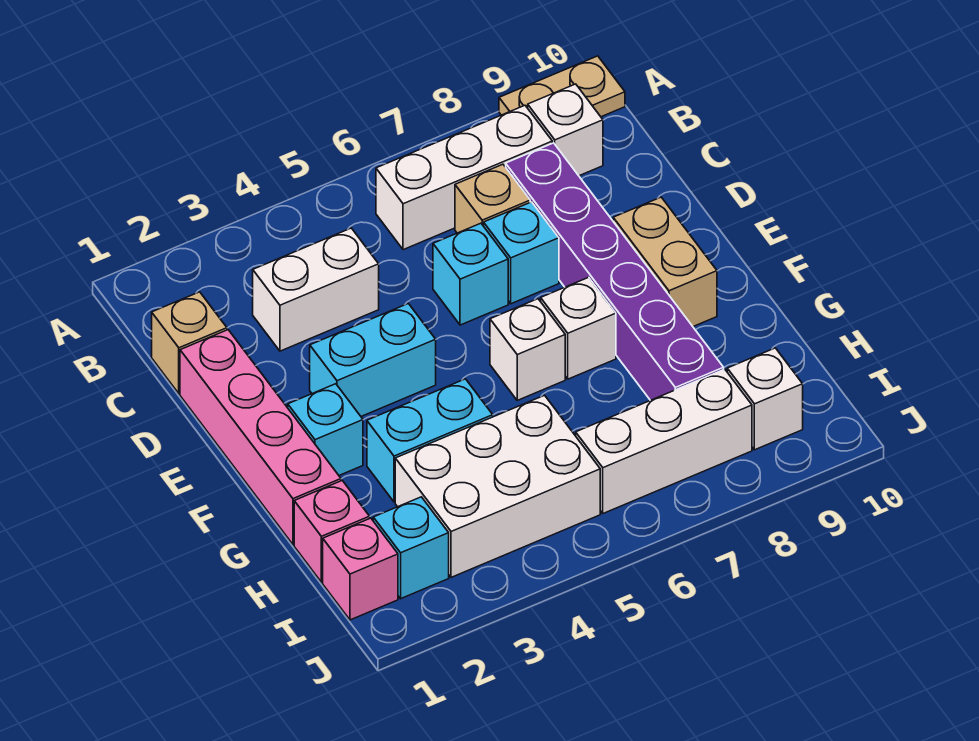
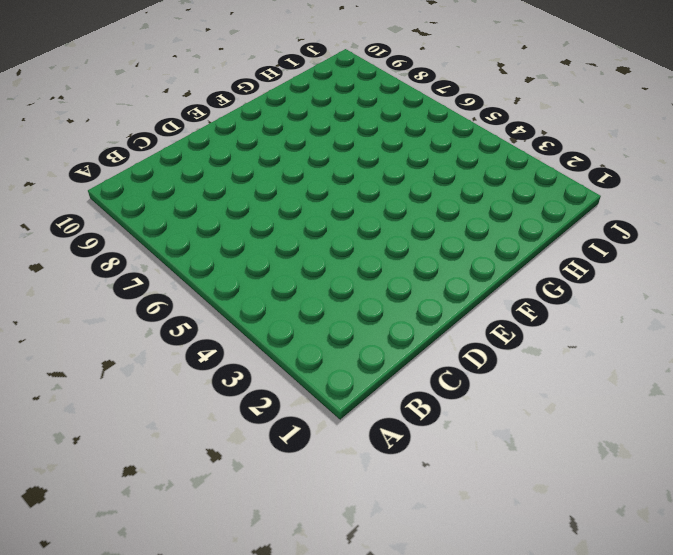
none -> tan 1x2 plate [499,56,625,117]
none -> white 1x3 brick [376,105,552,250]
none -> white 1x1 brick [528,84,603,176]

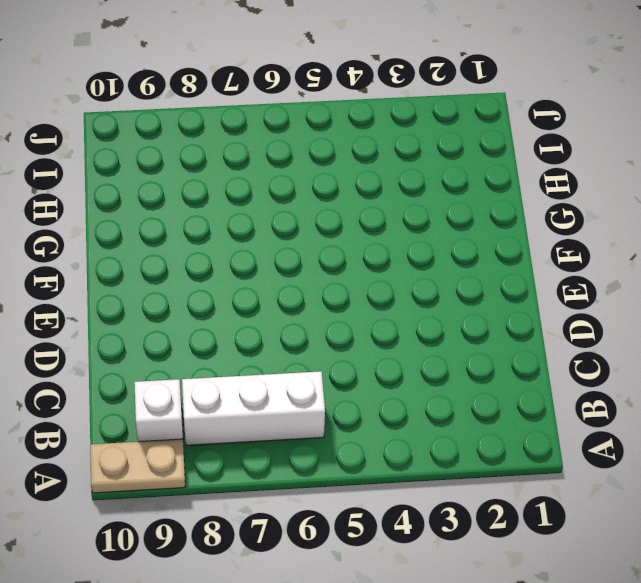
none -> tan 1x1 brick [152,292,227,394]
none -> white 1x2 brick [253,228,379,351]
none -> tan 1x1 brick [455,164,530,233]

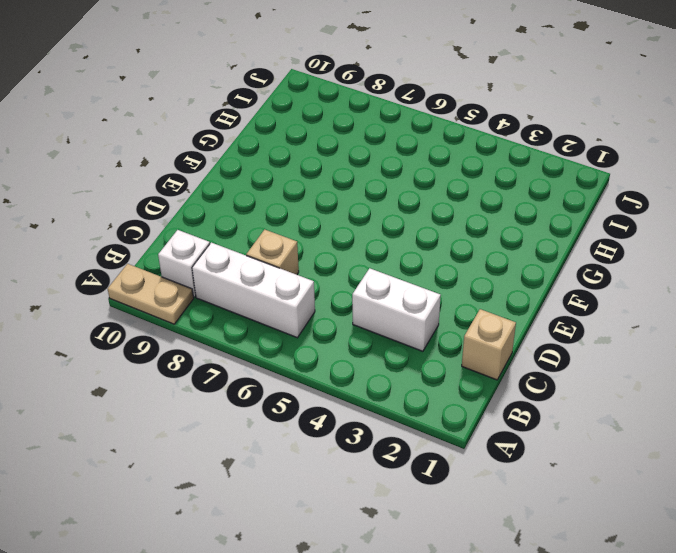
none -> purple 1x6 brick [506,143,724,400]
none -> pink 1x4 brick [180,330,341,544]
none -> cyan 1x1 brick [433,223,508,325]

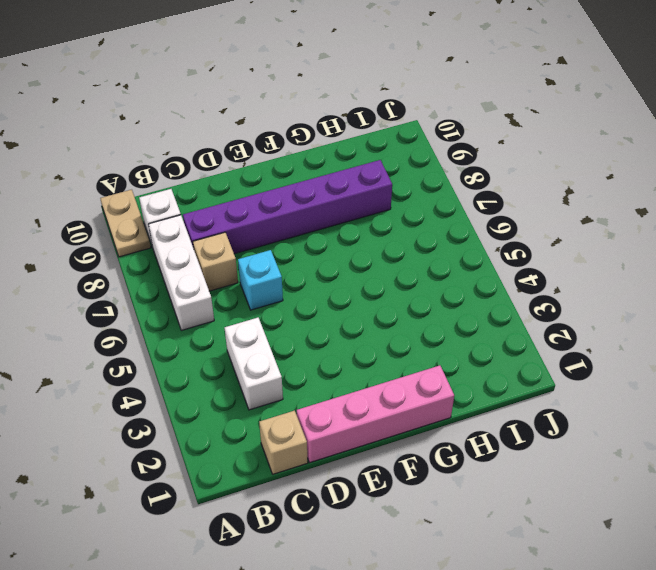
none -> cyan 1x1 brick [484,202,559,304]
none -> cyan 1x2 brick [310,304,436,416]
none -> tan 1x2 brick [613,197,717,327]

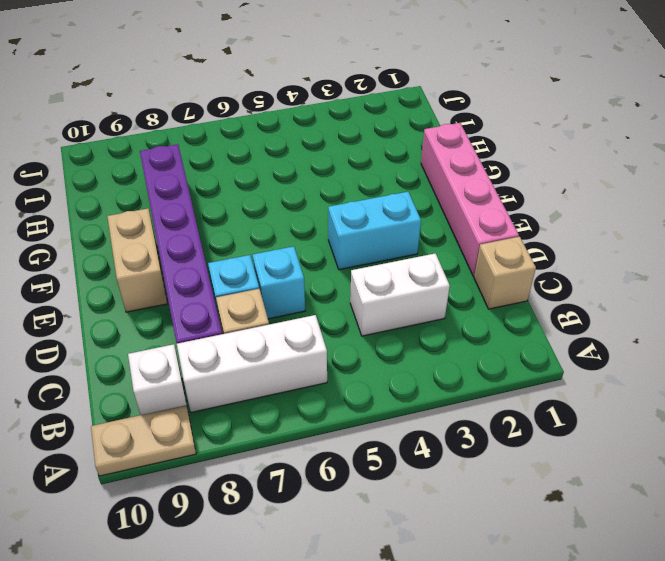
none -> cyan 1x1 brick [288,384,363,475]
none -> white 1x1 brick [490,299,565,400]
none -> white 1x1 brick [541,277,616,379]

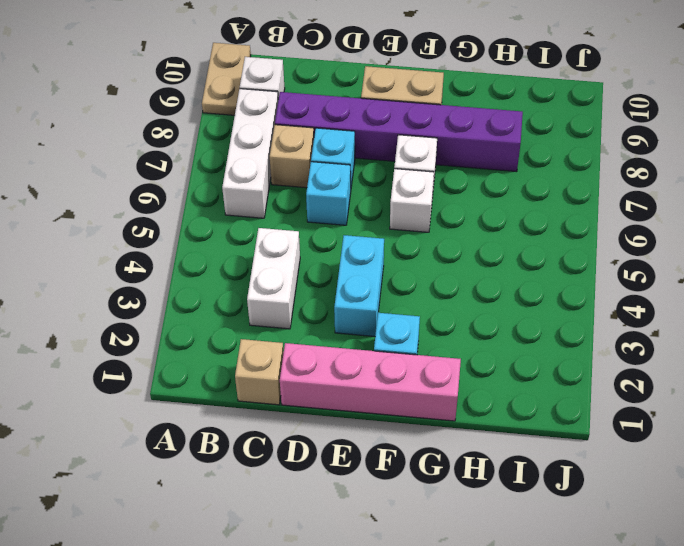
none -> cyan 1x2 brick [367,379,493,502]
none -> pink 1x1 brick [294,481,370,582]
none -> white 2x3 brick [395,395,600,577]

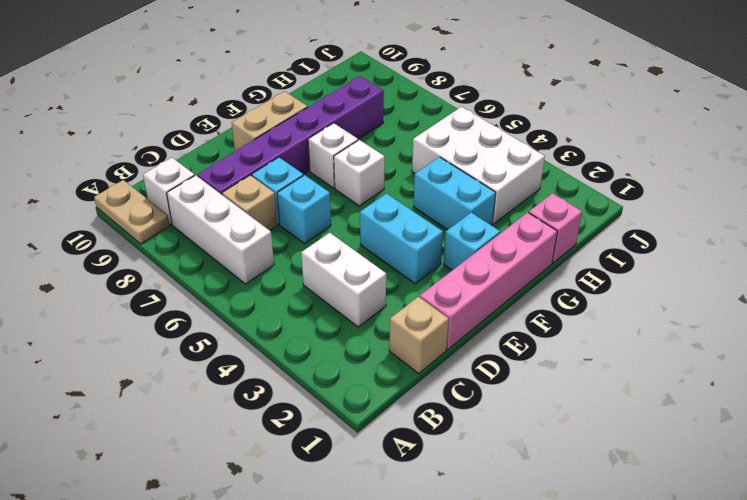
none -> pink 1x1 brick [323,518,398,620]
none -> cyan 1x1 brick [373,497,449,599]
none -> white 1x3 brick [576,369,752,513]

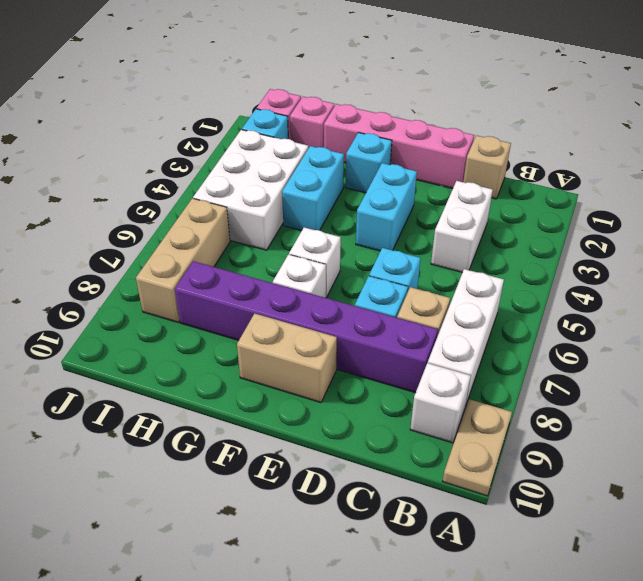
tan 1x3 brick [136,198,230,322] -> white 1x3 brick [576,369,752,513]
none -> white 1x1 brick [727,348,803,450]

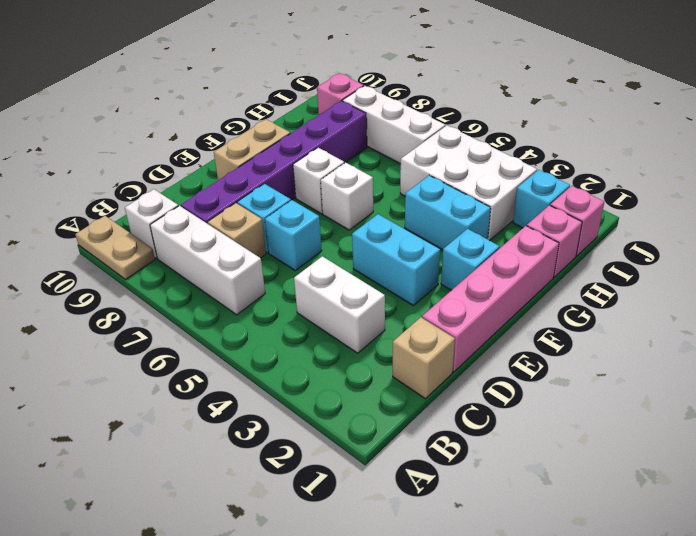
pink 1x1 brick [317,73,364,115] -> white 1x1 brick [727,348,803,450]

